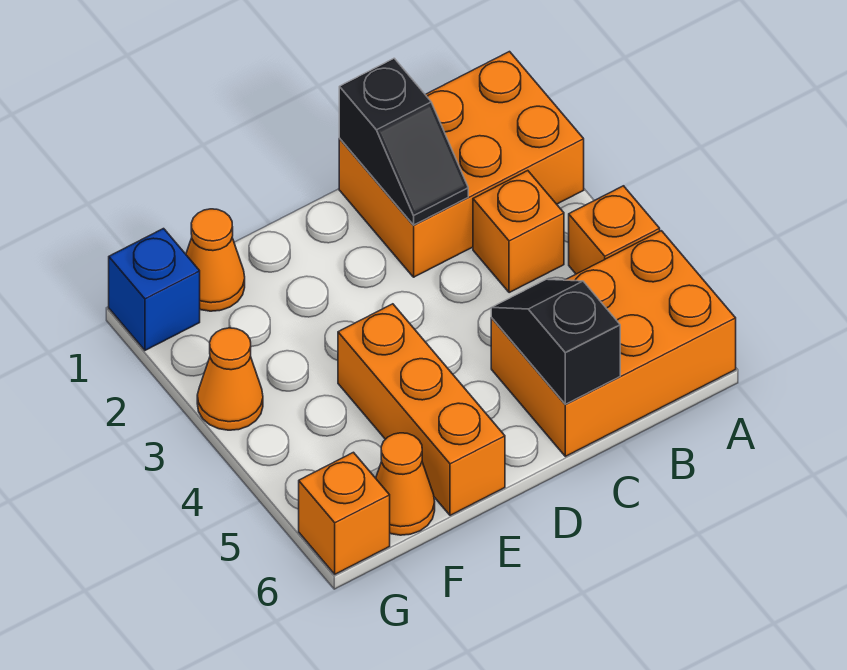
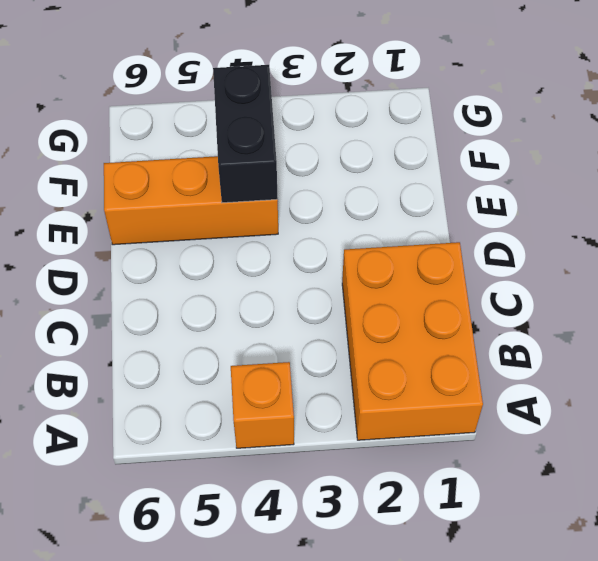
black 1x2 brick [213,65,278,203] -> none
none -> orange 2x3 brick [491,231,736,456]
none -> orange 1x1 brick [473,171,564,293]
none -> orange 1x1 cone [186,209,245,311]

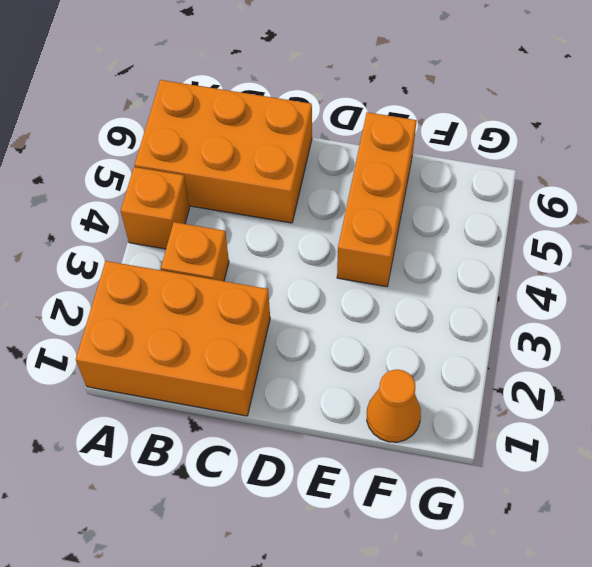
none -> orange 1x1 cone [376,433,435,535]
none -> blue 1x1 brick [109,229,200,350]
none -> orange 1x1 cone [197,328,263,430]

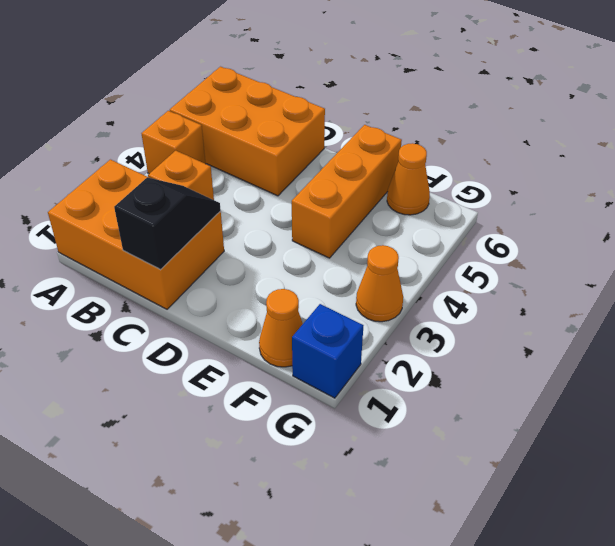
none -> orange 1x1 brick [299,452,390,574]
none -> black 1x2 slope [491,279,620,404]

